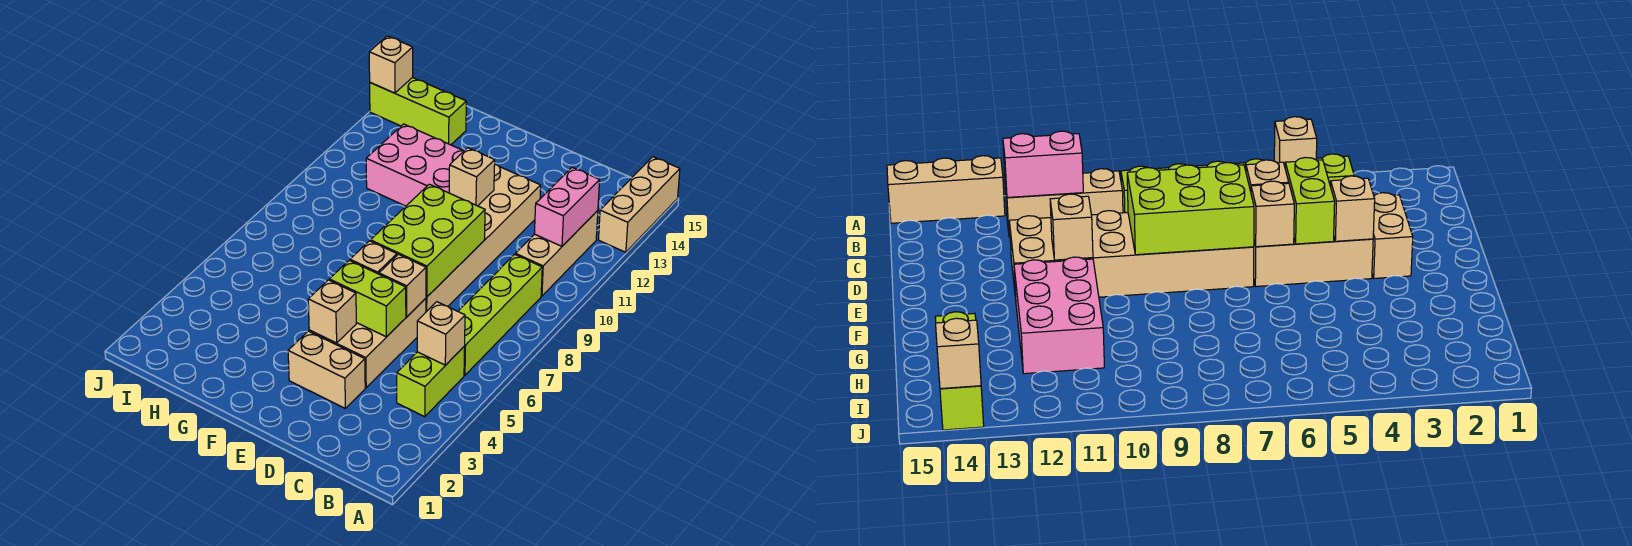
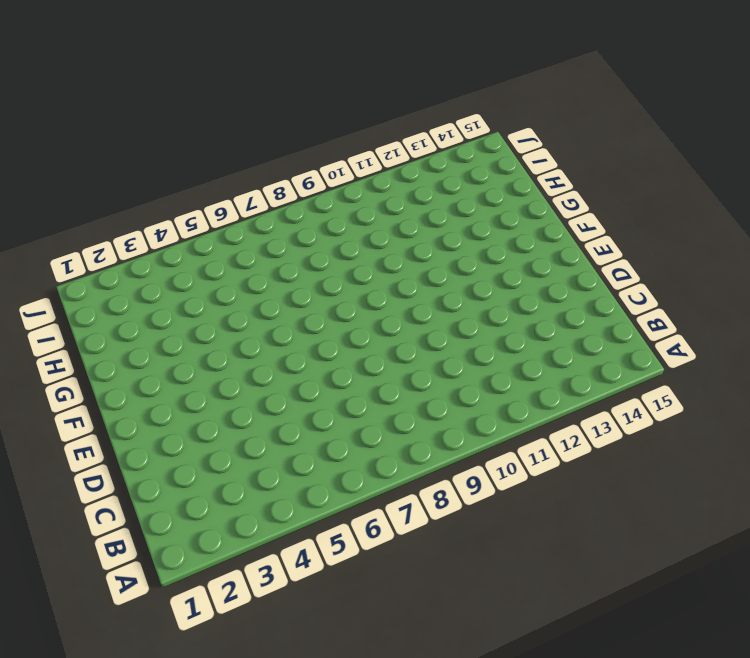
none -> tan 1x3 brick [599,157,680,252]
none -> lime 1x2 brick [397,346,465,417]
none -> lime 1x4 brick [458,254,542,375]

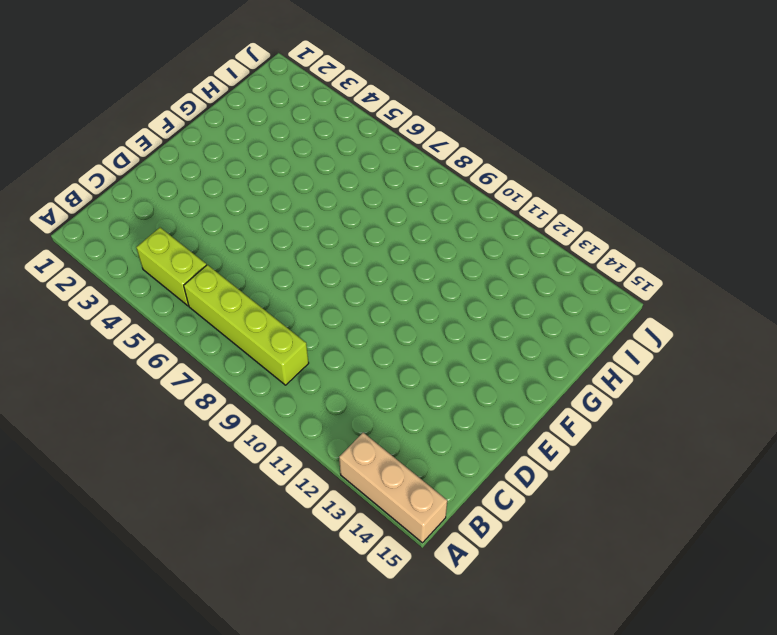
none -> tan 1x3 brick [516,210,598,296]
none -> tan 1x2 brick [288,331,365,409]
none -> tan 2x3 brick [309,298,426,388]

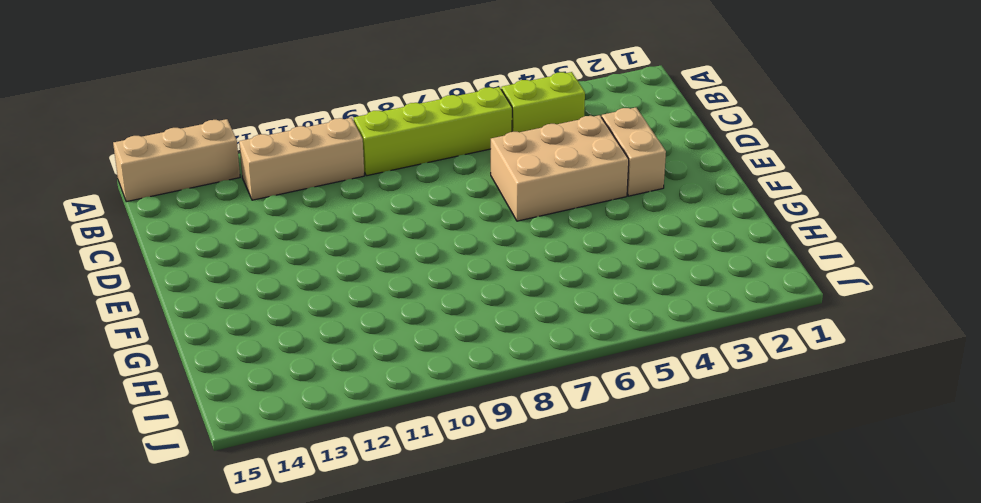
none -> tan 2x6 brick [426,164,541,312]
none -> pink 2x3 brick [366,124,464,206]
none -> lime 1x3 brick [370,77,466,145]

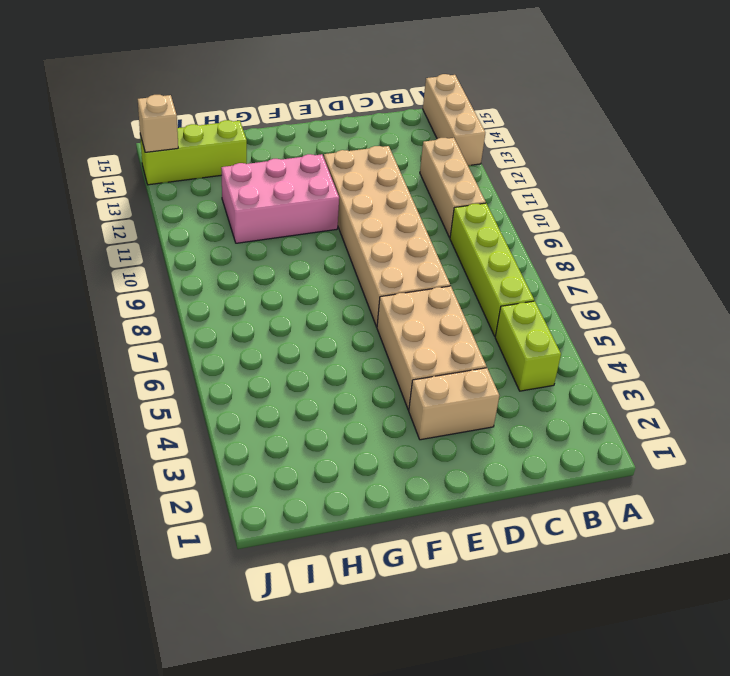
none -> tan 1x1 brick [417,302,465,365]
none -> pink 1x2 brick [534,167,600,246]
none -> lime 1x2 brick [329,260,406,337]

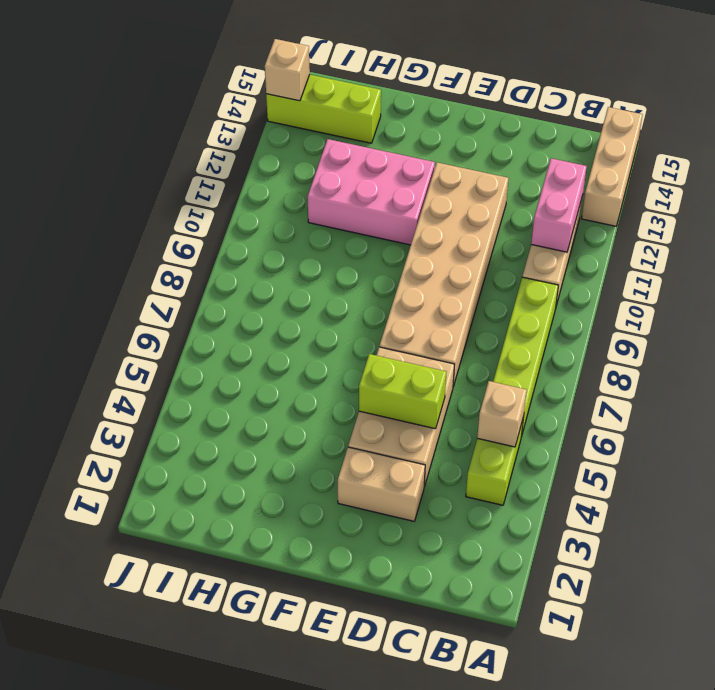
none -> tan 1x1 brick [379,254,426,317]
none -> lime 2x3 brick [371,184,485,297]
none -> tan 1x1 brick [308,280,356,343]

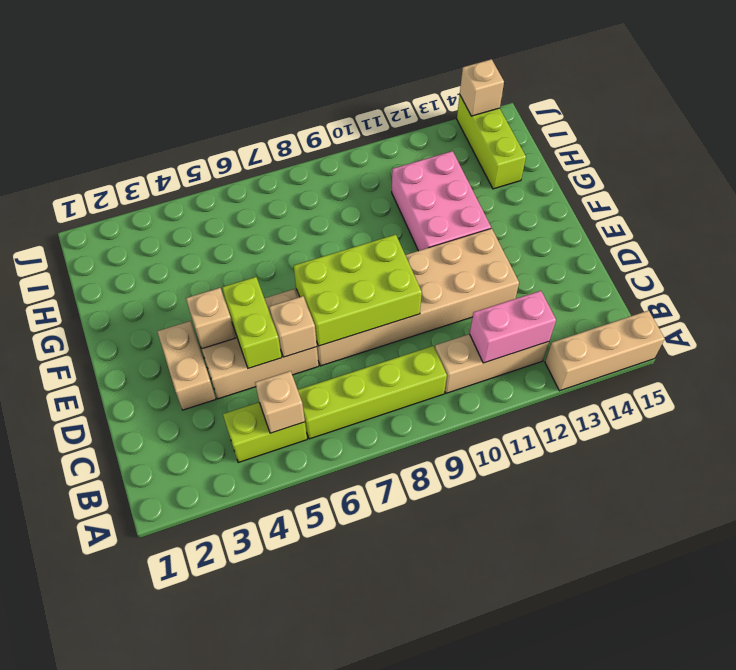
none -> tan 1x1 brick [350,241,397,274]
none -> tan 1x1 brick [449,148,495,206]

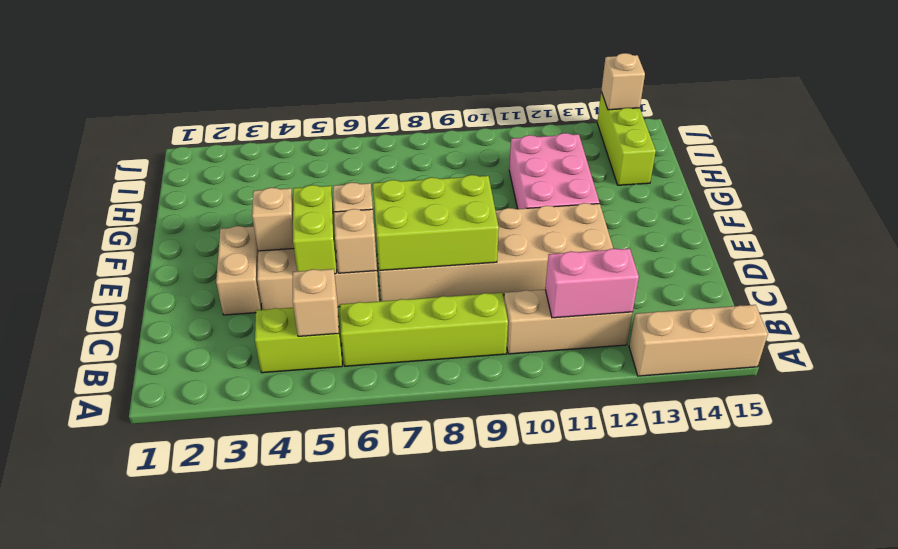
none -> tan 1x1 brick [449,148,495,206]

